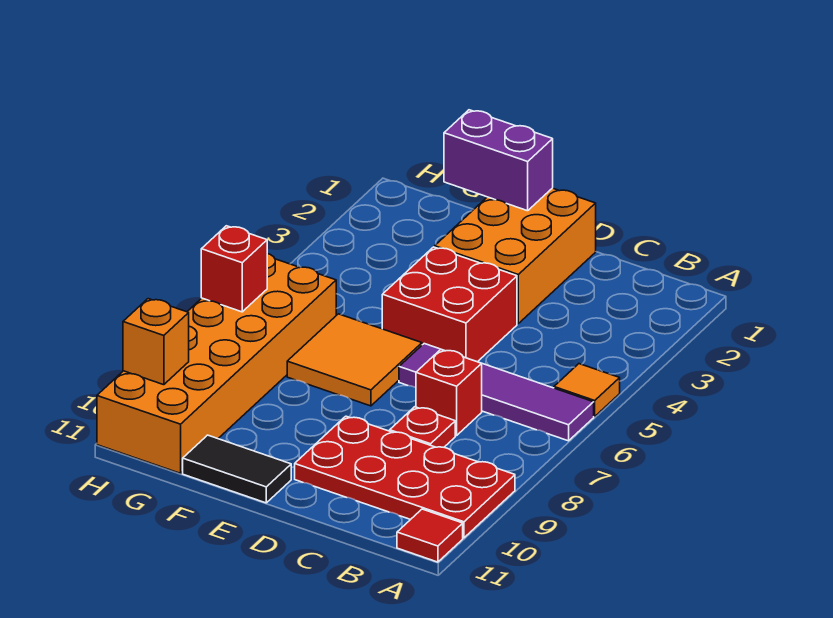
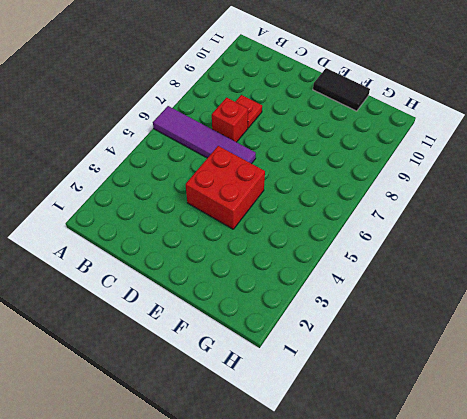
none -> orange 1x1 tile [554,364,620,417]
none -> red 2x4 plate [295,416,515,538]
none -> red 1x1 tile [397,509,463,562]

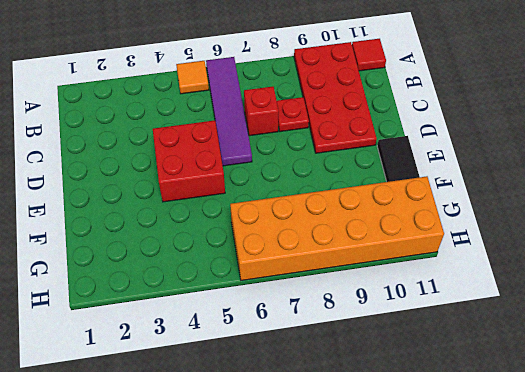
none -> orange 2x3 brick [435,188,596,324]
none -> orange 2x2 tile [287,314,422,406]
none -> purple 1x2 brick [444,110,553,211]

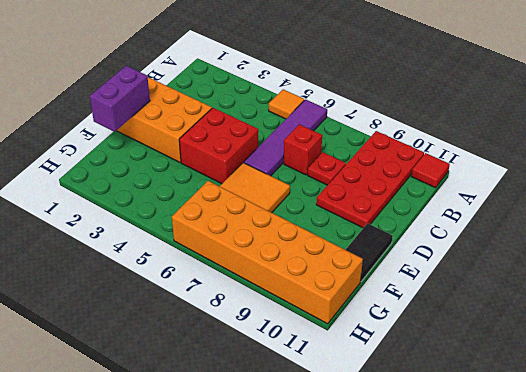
none -> red 1x1 brick [201,226,267,312]
none -> orange 1x1 brick [123,299,189,385]

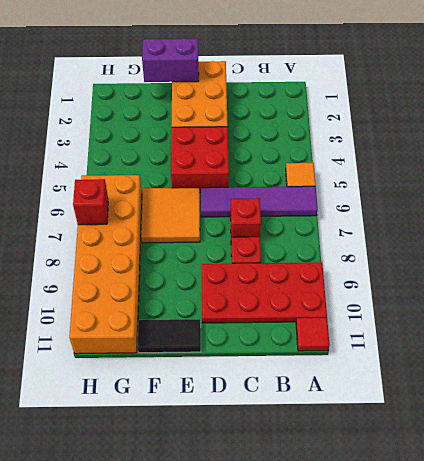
none -> orange 1x1 brick [123,299,189,385]

